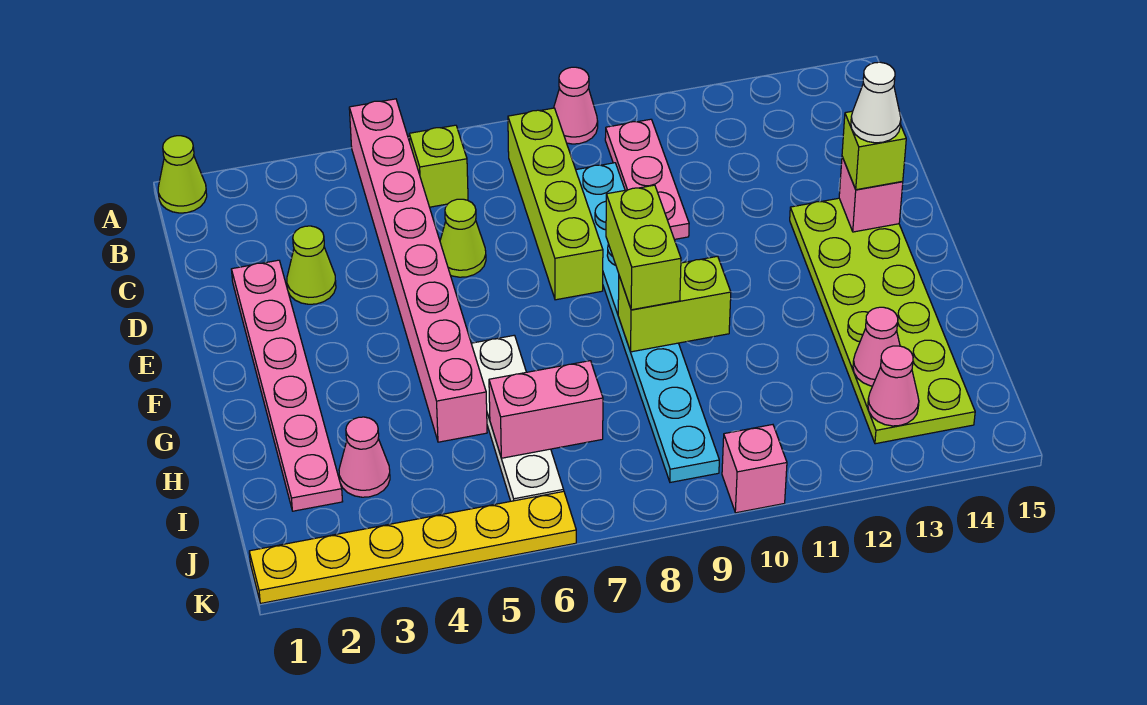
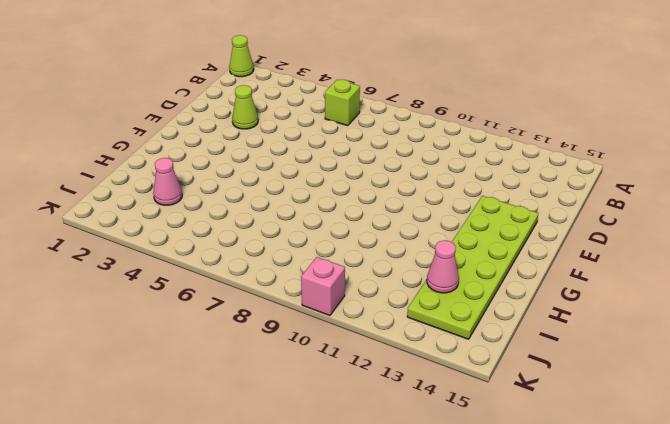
none -> pink 1x8 brick [349,99,487,442]
none -> pink 1x1 cone [554,67,598,144]
none -> lime 1x4 brick [508,108,603,300]

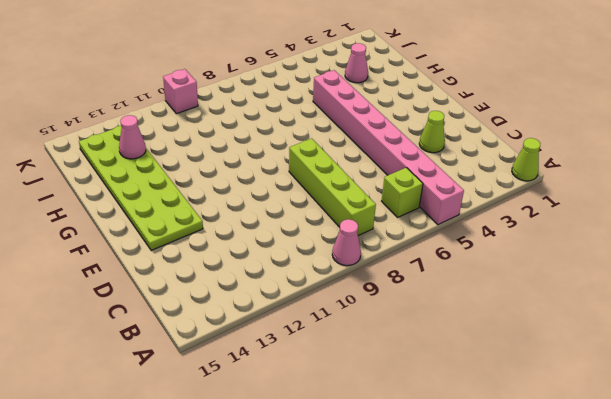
none -> pink 1x3 plate [605,119,689,239]
none -> cyan 1x8 plate [576,163,719,482]
none -> pink 1x6 plate [231,260,343,511]

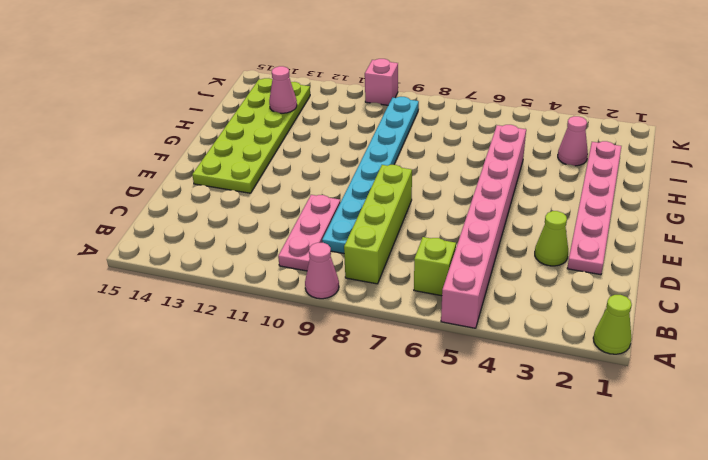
none -> lime 1x1 cone [440,199,486,277]
none -> white 1x4 plate [471,335,564,501]
none -> yellow 1x6 plate [249,491,576,603]

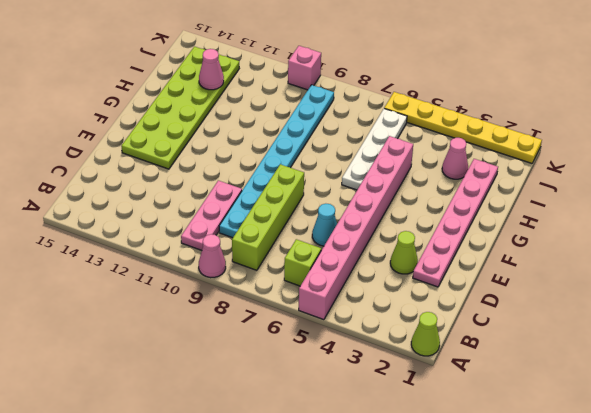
cyan 1x1 cone [312,204,337,246] -> lime 1x1 cone [440,199,486,277]
none -> pink 1x1 brick [839,157,903,232]
none -> lime 1x2 brick [618,256,731,352]
none -> pink 1x2 brick [489,361,603,458]

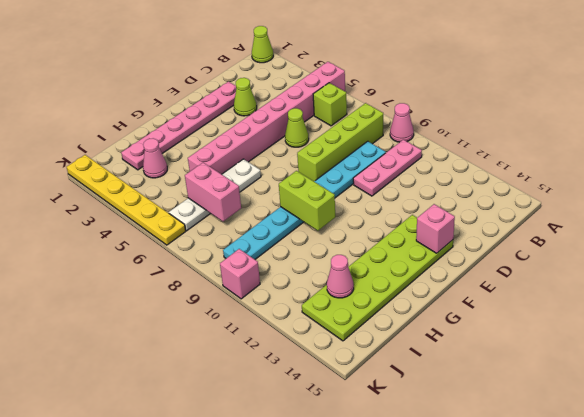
none -> pink 1x1 cone [868,346,919,426]
none -> lime 1x1 brick [842,111,906,190]
none -> lime 1x2 brick [606,185,681,310]

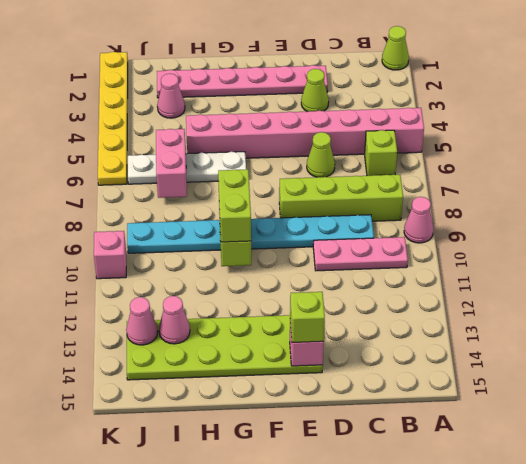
lime 1x2 brick [218,169,251,242] -> lime 1x2 brick turned to [606,185,681,310]
none -> white 1x1 cone [851,62,901,143]

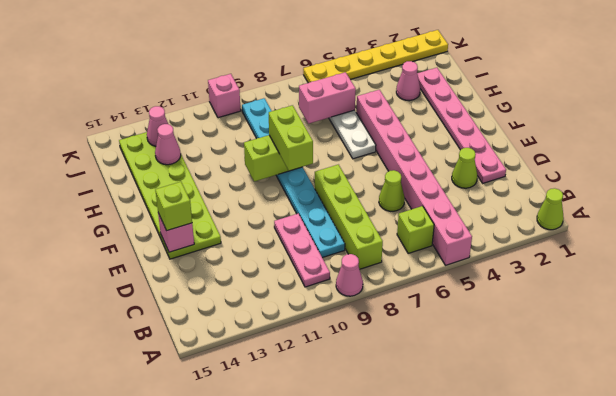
none -> white 1x1 cone [851,62,901,143]

